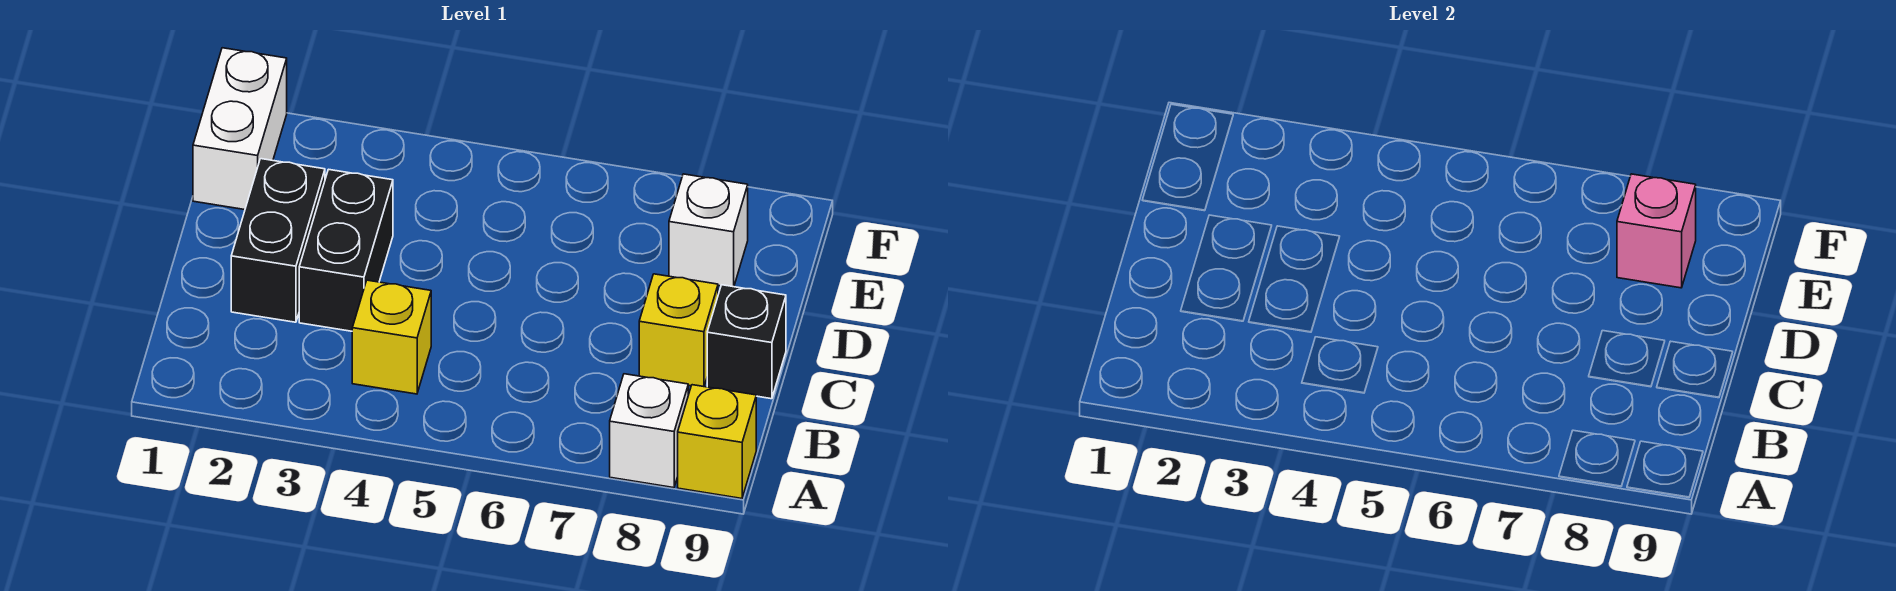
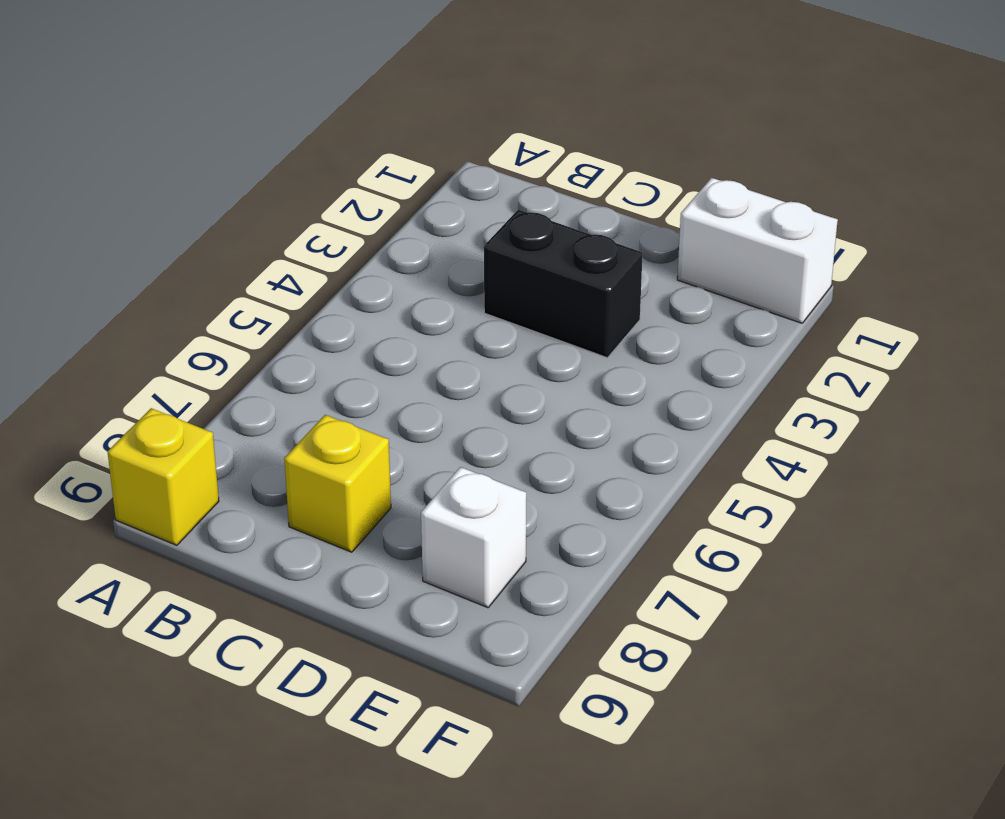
none -> white 1x1 brick [610,374,688,488]
none -> yellow 1x1 brick [352,280,431,394]

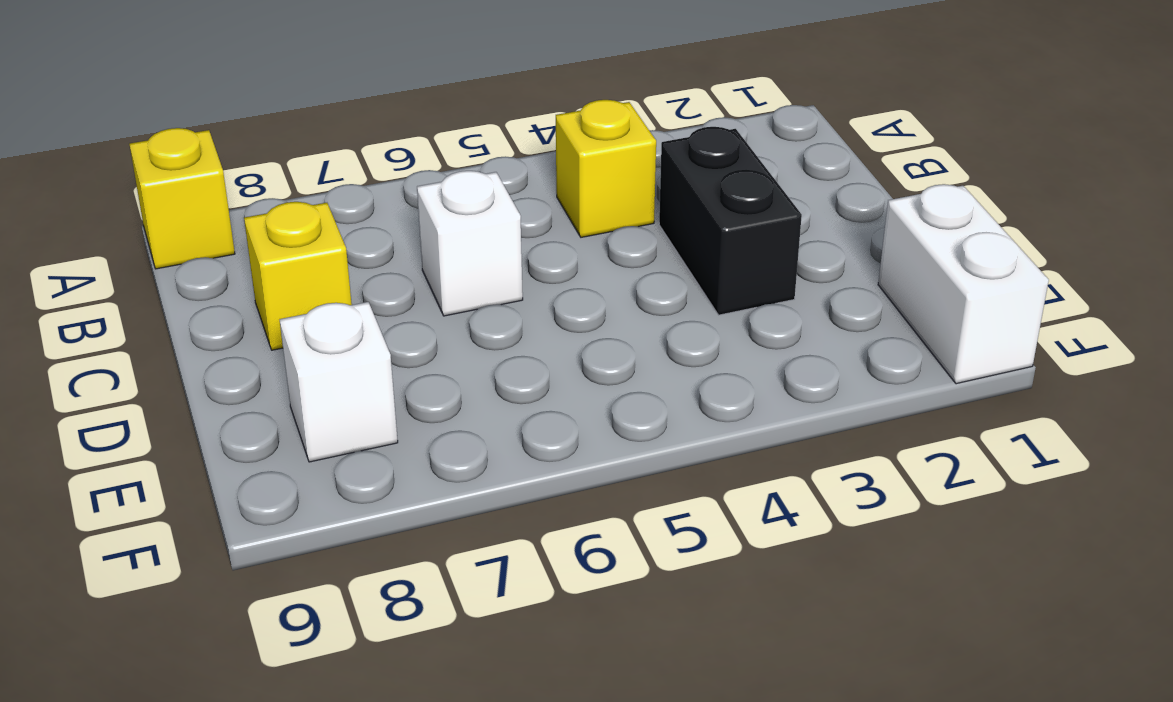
white 1x1 brick [417,171,523,316] -> white 1x1 brick moved to [610,374,688,488]
none -> black 1x2 brick [231,159,325,322]
none -> black 1x1 brick [707,285,786,399]

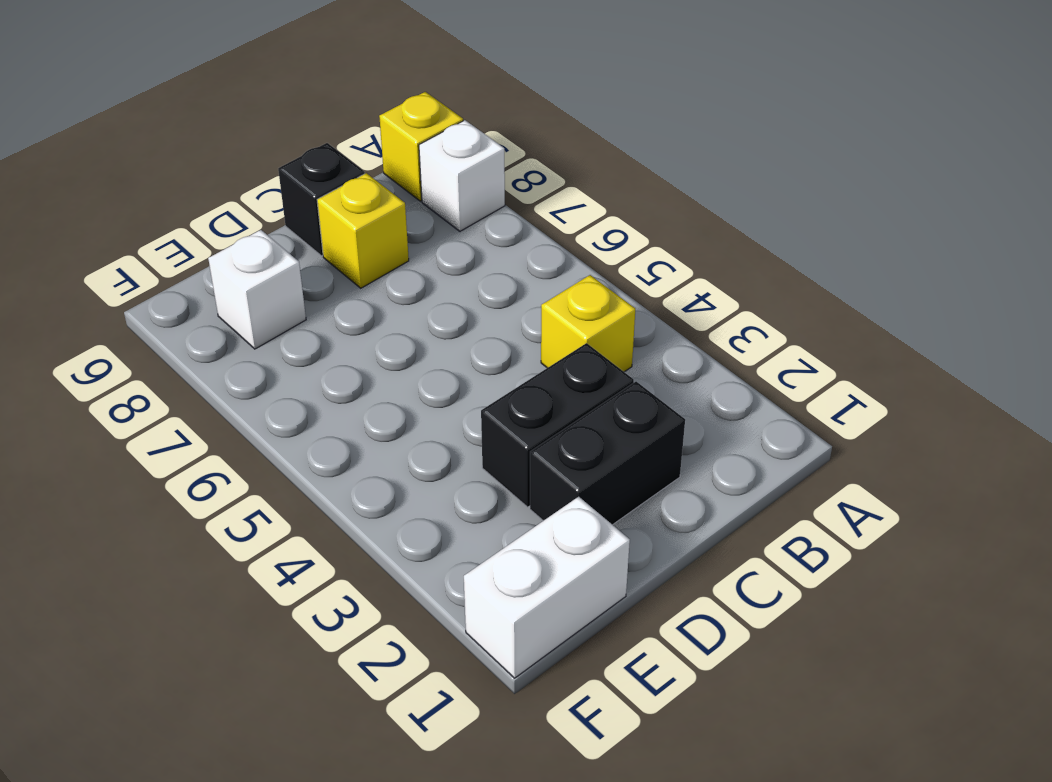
none -> pink 1x1 brick [1617,174,1696,288]

